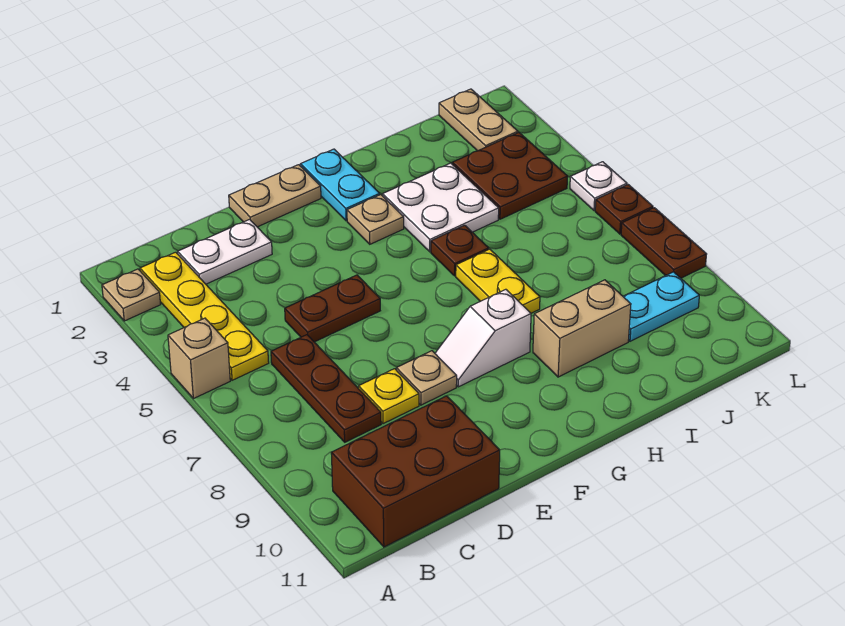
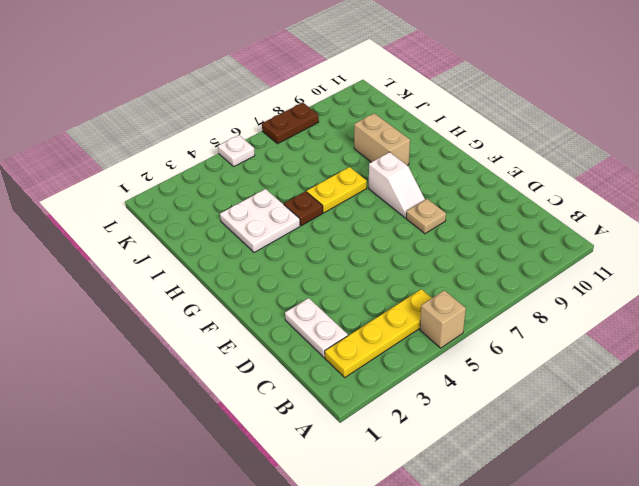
none -> tan 1x1 plate [102,269,161,321]
none -> brown 2x3 brick [331,396,500,547]
none -> brown 1x3 plate [271,335,381,442]

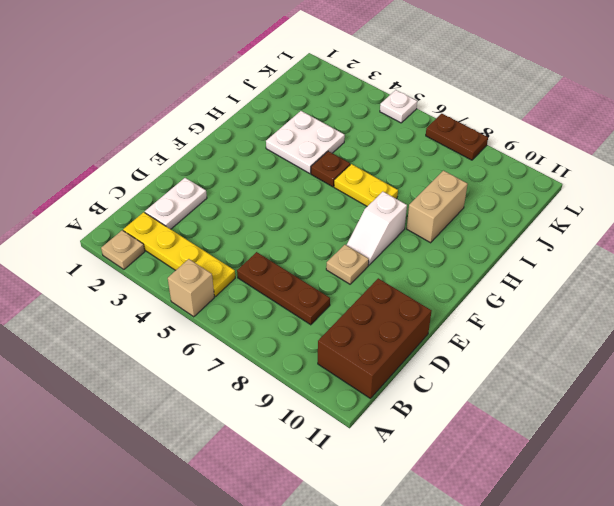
none -> brown 1x2 plate [285,275,380,342]
none -> yellow 1x1 plate [359,369,419,424]
none -> tan 1x2 plate [229,165,321,227]

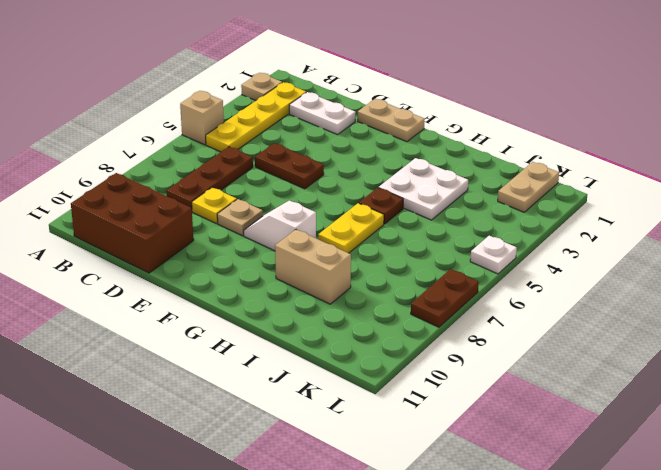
none -> cyan 1x2 plate [300,149,380,221]
none -> tan 1x1 plate [347,195,404,244]
none -> brown 2x2 plate [452,132,568,219]

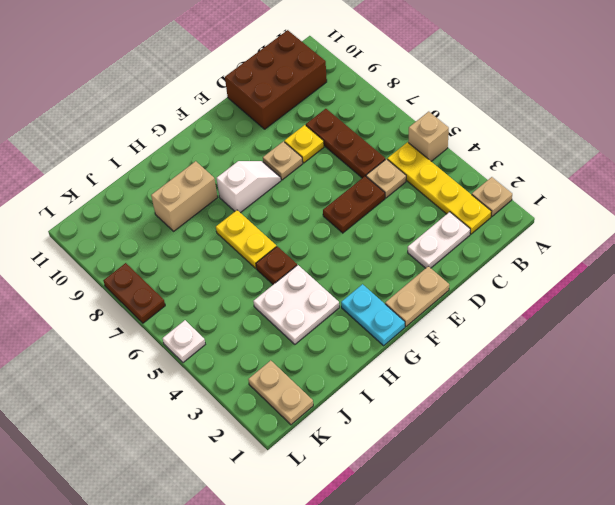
tan 1x1 plate [366,159,406,198] -> tan 1x1 plate moved to [347,195,404,244]
none -> brown 2x2 plate [452,132,568,219]
none -> cyan 1x2 plate [623,272,699,341]
none -> brown 1x1 plate [595,185,653,234]

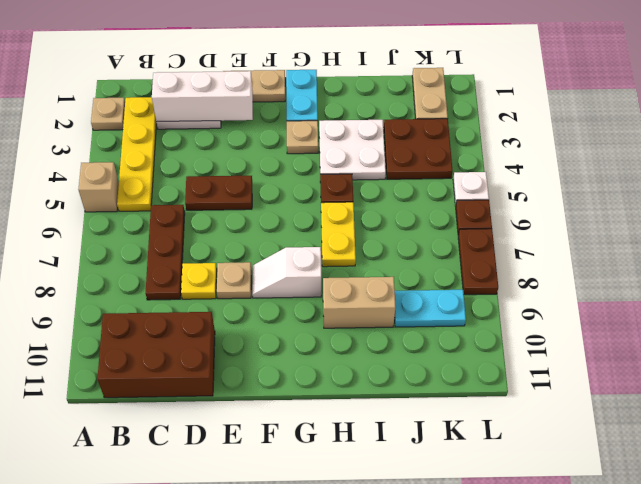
white 1x3 brick [152,71,253,122] -> none

